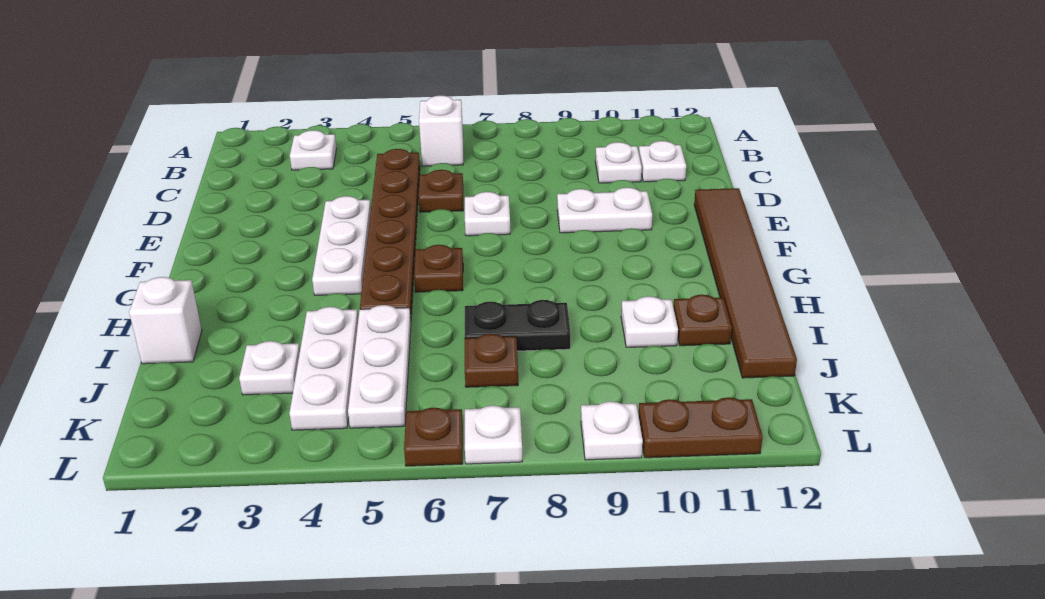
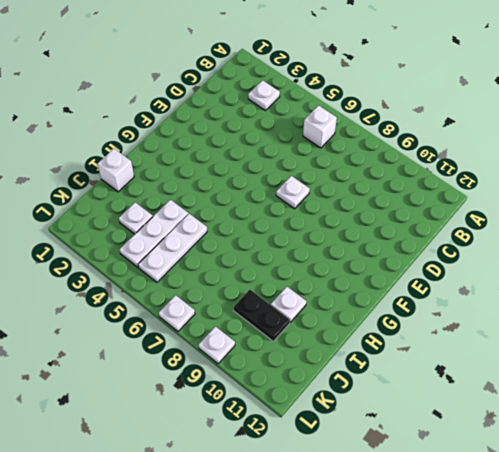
black 1x2 plate [234,290,290,341] -> black 1x2 plate moved to [465,300,570,351]
none -> brown 1x6 plate [360,149,420,318]
none -> white 1x1 plate [595,142,642,183]
none -> white 1x1 plate [639,141,686,182]

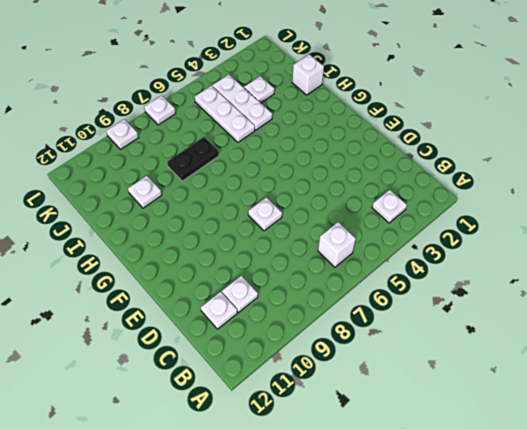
none -> brown 1x6 plate [360,149,420,318]
none -> brown 1x1 plate [419,170,463,212]
none -> white 1x3 plate [312,196,371,295]

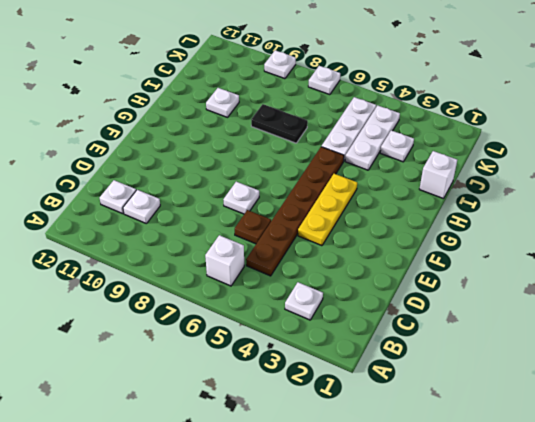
yellow 1x3 plate [298,174,357,246] -> white 1x3 plate [312,196,371,295]
none -> white 1x2 plate [557,188,652,233]
none -> brown 1x6 tile [694,188,797,378]
none -> brown 1x1 plate [414,245,463,292]

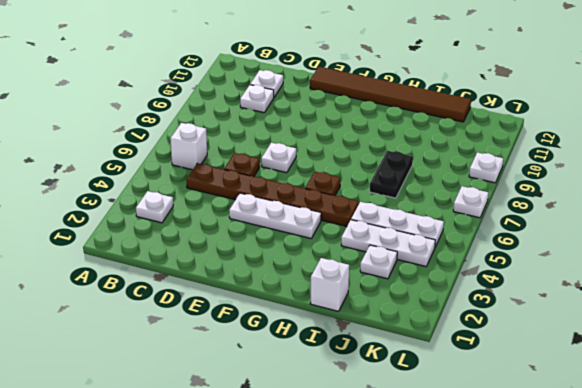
none -> white 1x2 plate [557,188,652,233]
none -> white 1x1 plate [621,296,678,347]
none -> brown 1x1 plate [673,295,732,346]

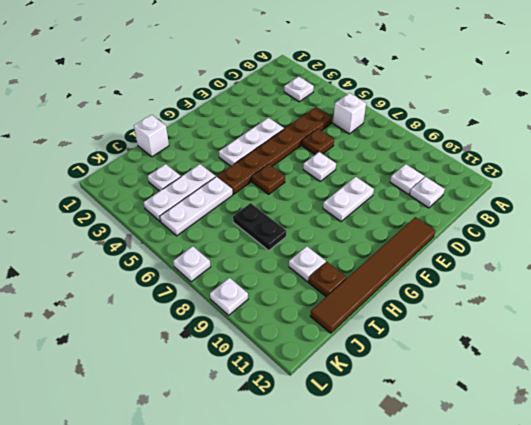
white 1x2 plate [323,177,374,222] -> white 1x2 plate turned to [557,188,652,233]
none -> brown 1x1 plate [465,334,518,387]
none -> brown 1x1 plate [404,408,463,466]
none -> brown 1x2 plate [639,397,763,458]

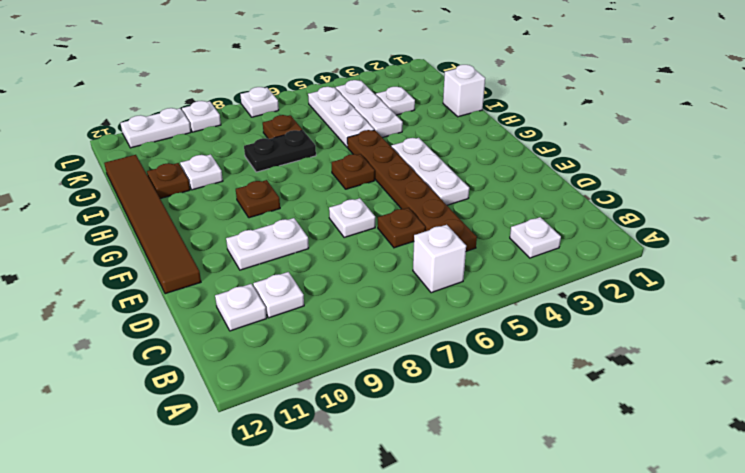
brown 1x1 plate [236,180,280,218] -> brown 1x1 plate moved to [404,408,463,466]
white 1x2 plate [121,108,191,148] -> brown 1x2 plate [639,397,763,458]

